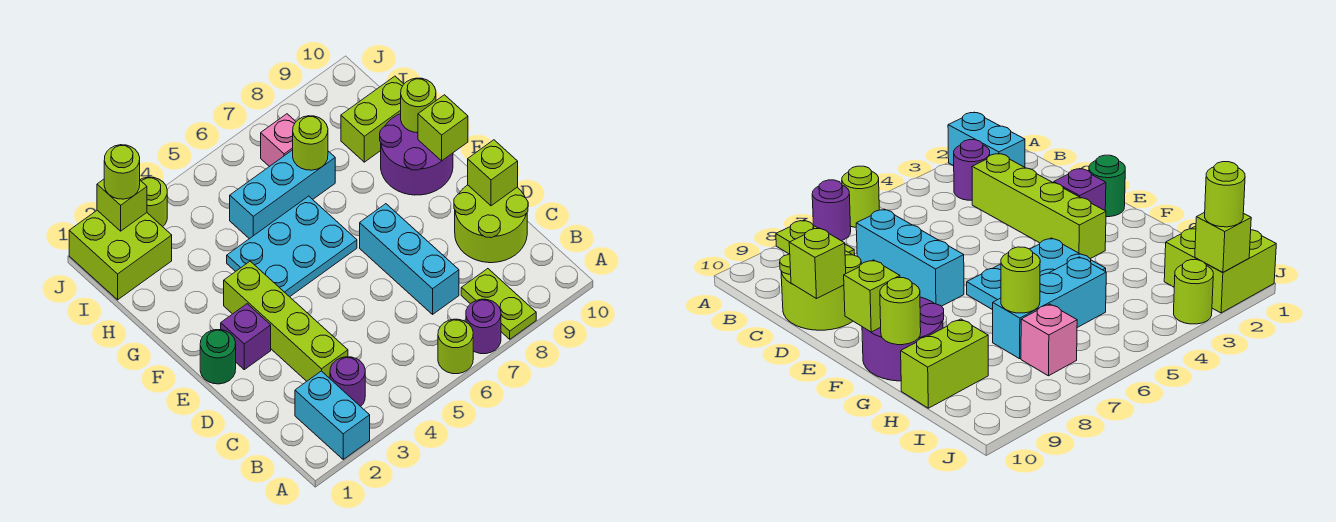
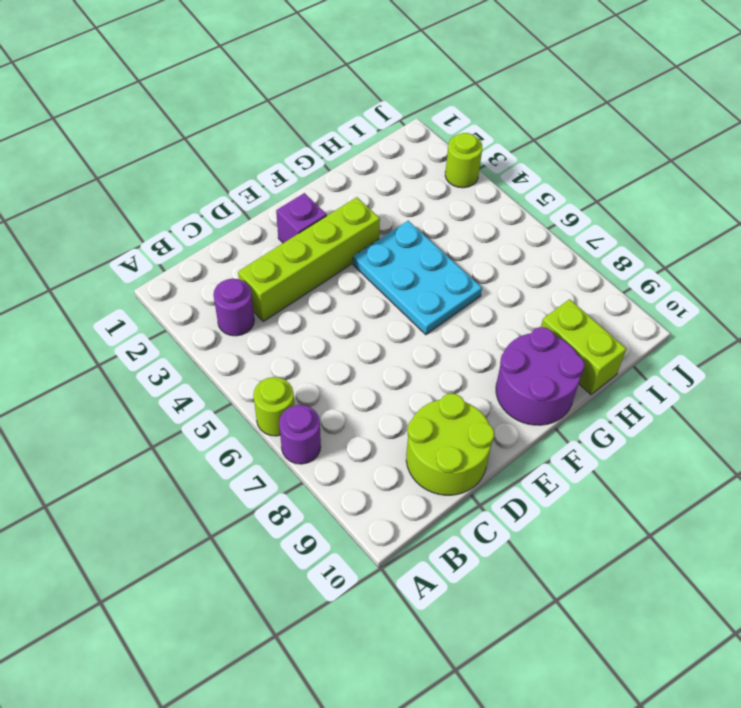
none -> cyan 1x2 brick [295,371,370,459]
none -> lime 1x2 plate [461,269,536,339]
none -> cyan 1x3 brick [360,204,459,314]

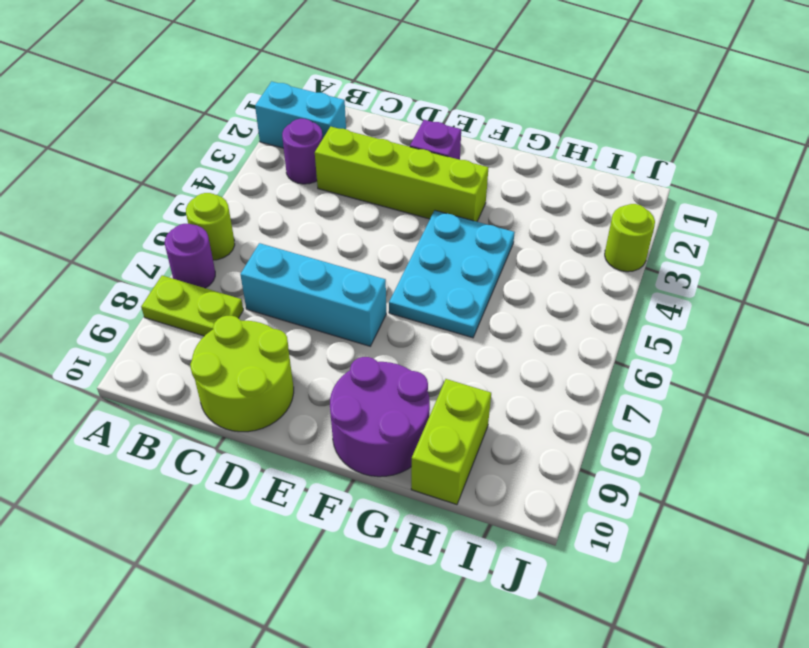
none -> green 1x1 round brick [200,330,236,384]
none -> cyan 1x3 brick [230,150,335,239]
none -> lime 2x2 brick [69,210,172,300]

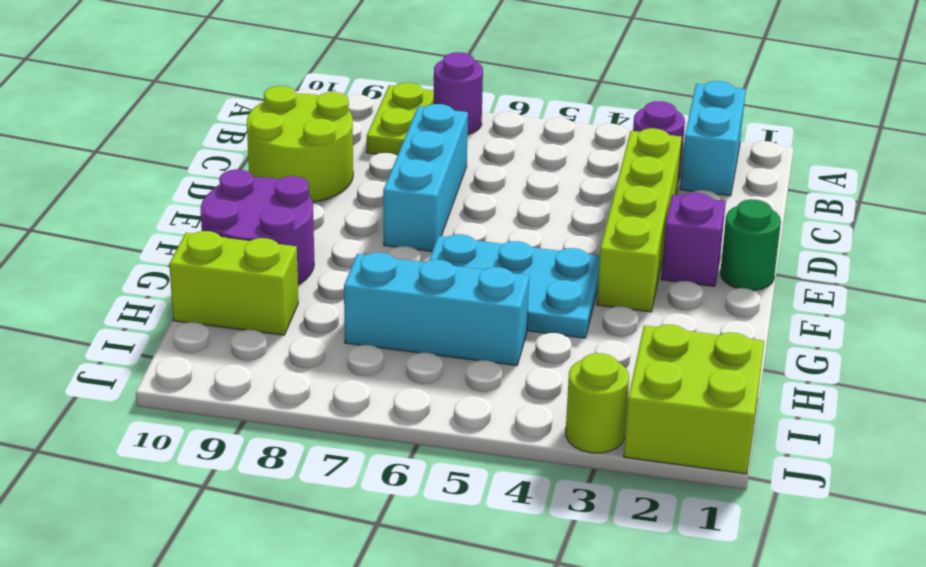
none -> lime 1x1 round brick [438,319,473,374]
none -> pink 1x1 brick [261,114,296,167]
none -> lime 1x1 brick [468,140,518,206]

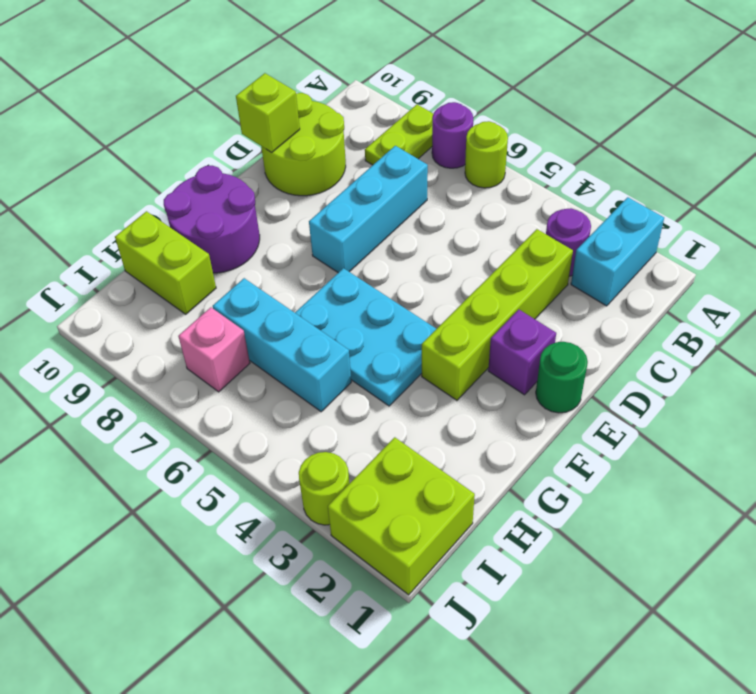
none -> lime 1x1 brick [418,95,468,161]
none -> lime 1x1 round brick [401,78,436,133]
none -> lime 1x1 round brick [293,116,328,170]

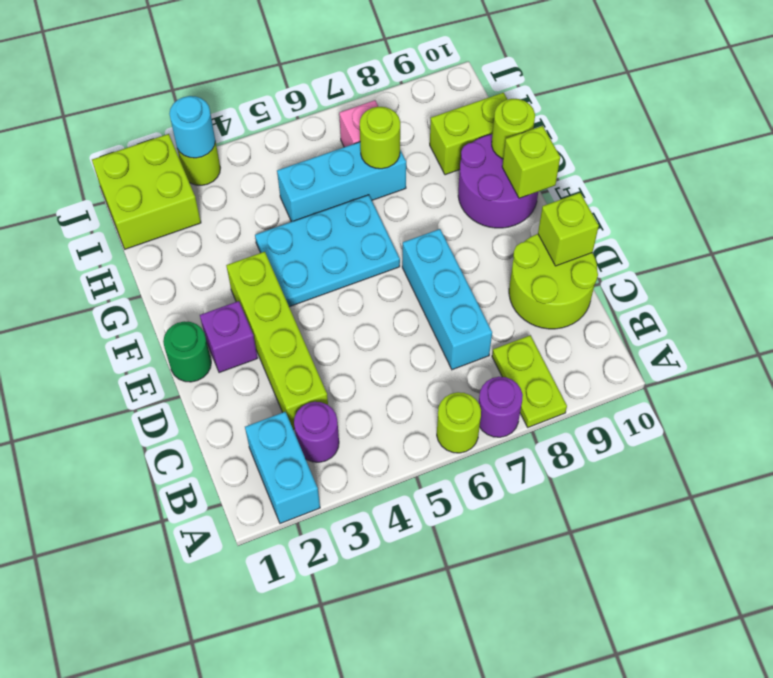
cyan 1x1 round brick [169,96,215,158] -> none
none -> lime 1x1 brick [97,179,147,231]
none -> lime 1x1 round brick [104,145,140,199]

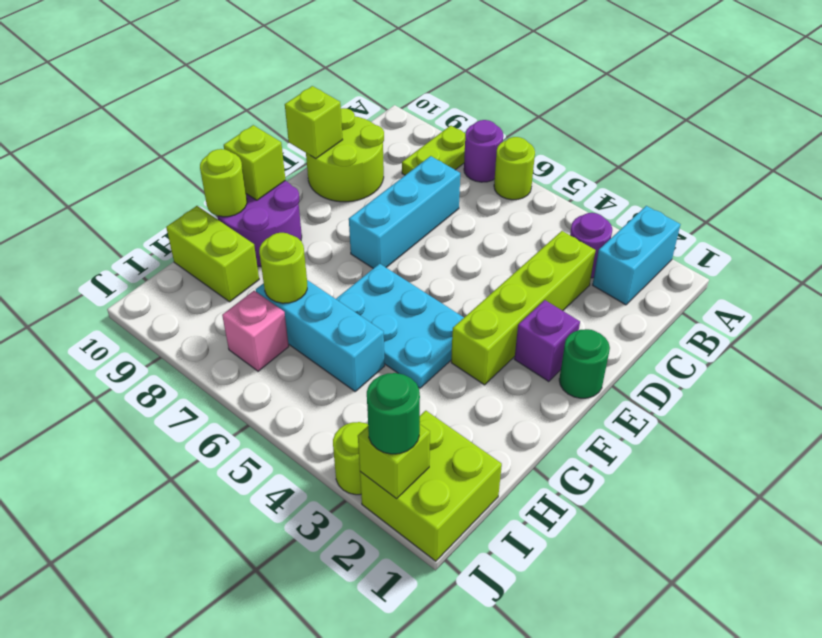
green 1x1 round brick [367,373,420,454] -> lime 1x1 round brick [104,145,140,199]

